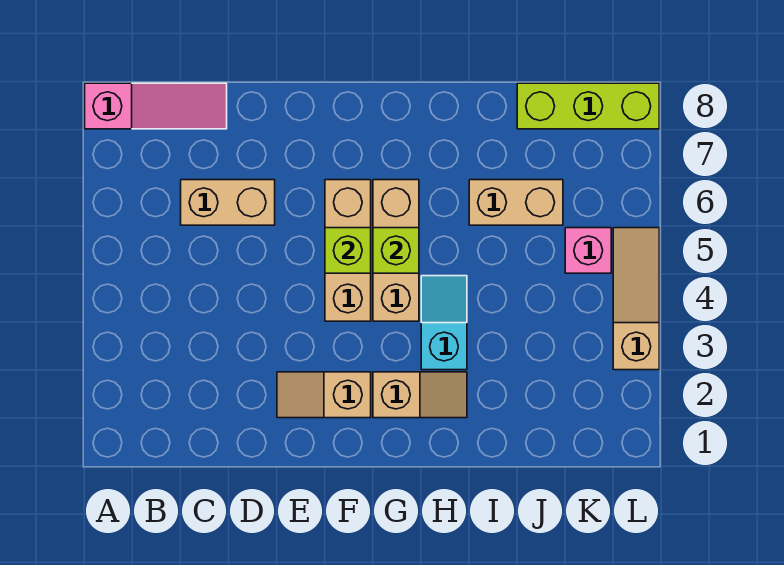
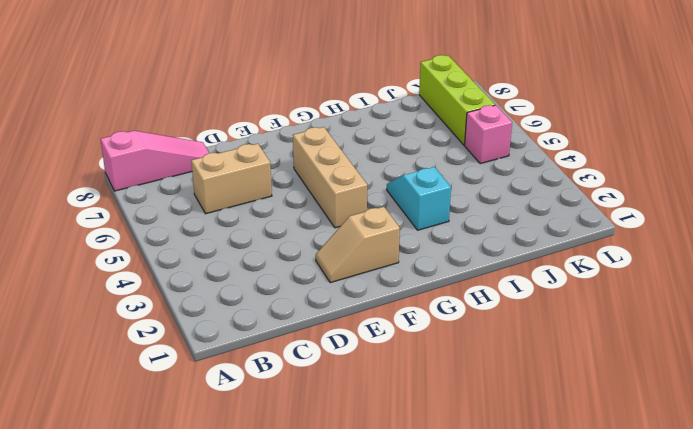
lime 1x3 brick [419,55,495,145] -> lime 1x3 brick turned to [517,83,659,129]
none -> tan 1x2 slope [373,372,467,418]
none -> tan 1x3 brick [373,180,419,321]
none -> tan 1x2 brick [469,180,563,225]

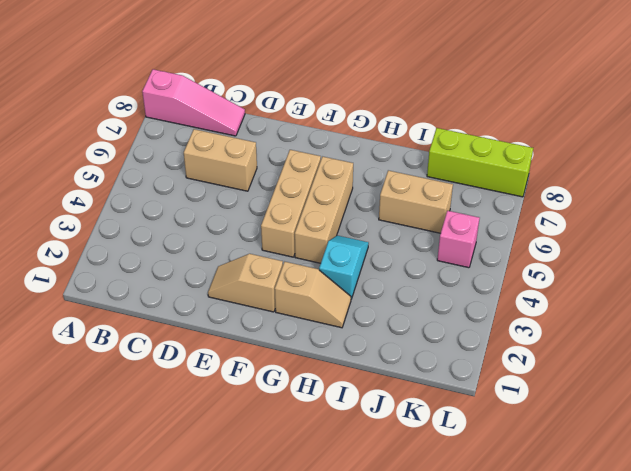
none -> tan 1x3 slope [613,228,659,370]
none -> lime 1x1 brick [325,228,371,273]
none -> lime 1x1 brick [373,228,419,273]

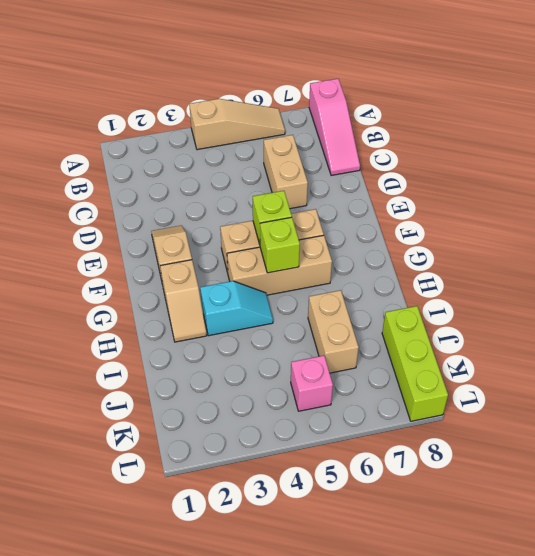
tan 1x3 slope [189,99,285,150] -> tan 1x3 slope moved to [613,228,659,370]

